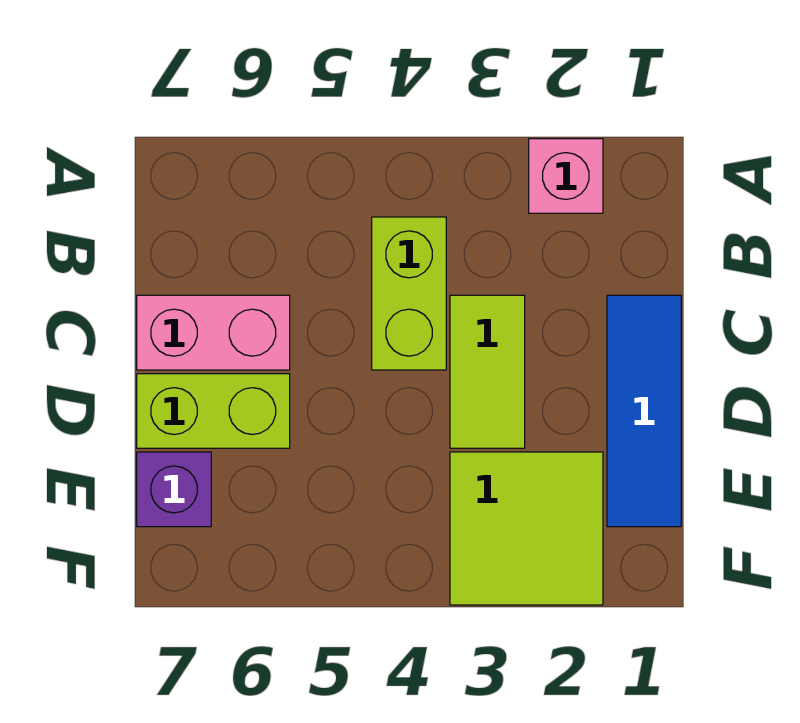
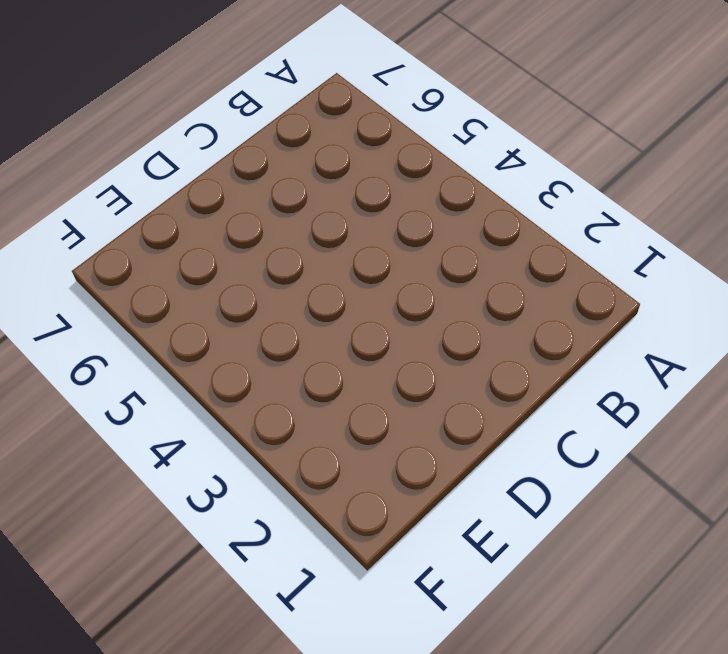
none -> pink 1x1 brick [529,139,603,213]
none -> lime 1x2 brick [372,217,446,370]

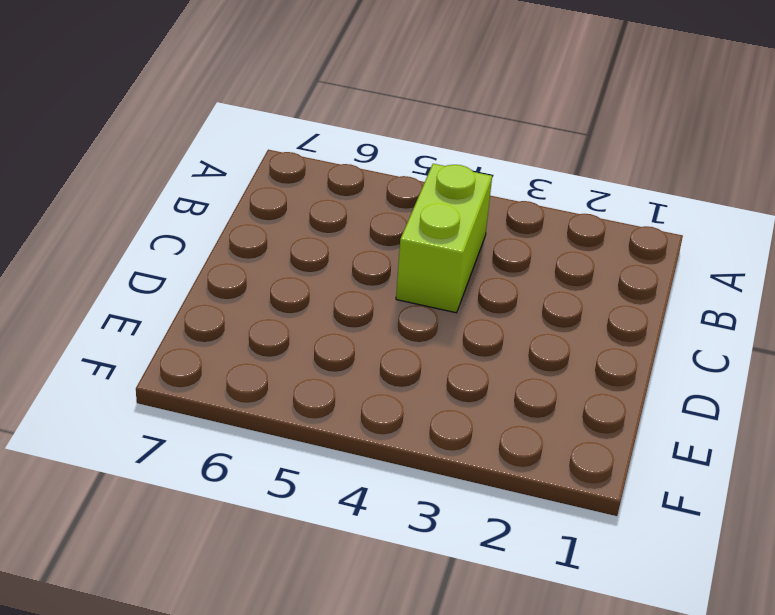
none -> pink 1x1 brick [529,139,603,213]
none -> blue 1x3 tile [607,295,681,527]

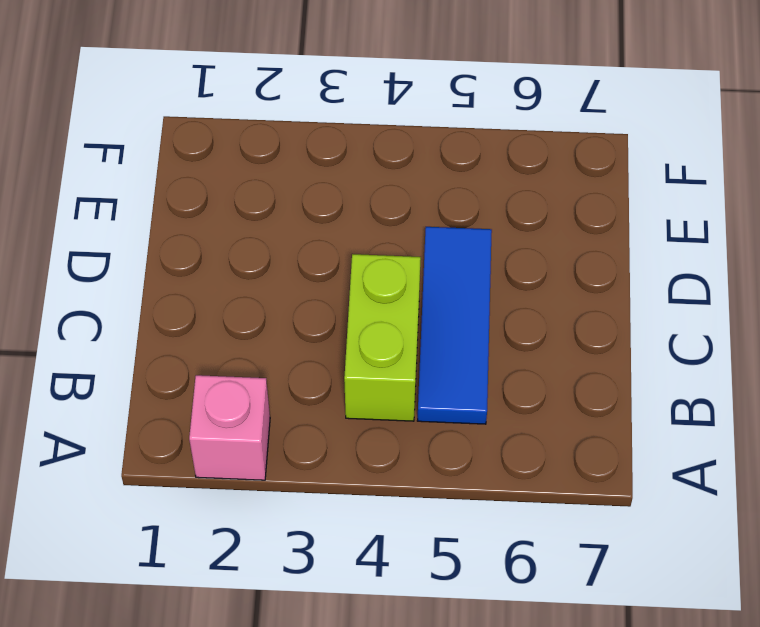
blue 1x3 tile [417,227,492,424] -> blue 1x3 tile moved to [607,295,681,527]
none -> lime 1x2 tile [450,295,525,448]
none -> pink 1x2 brick [137,295,290,370]

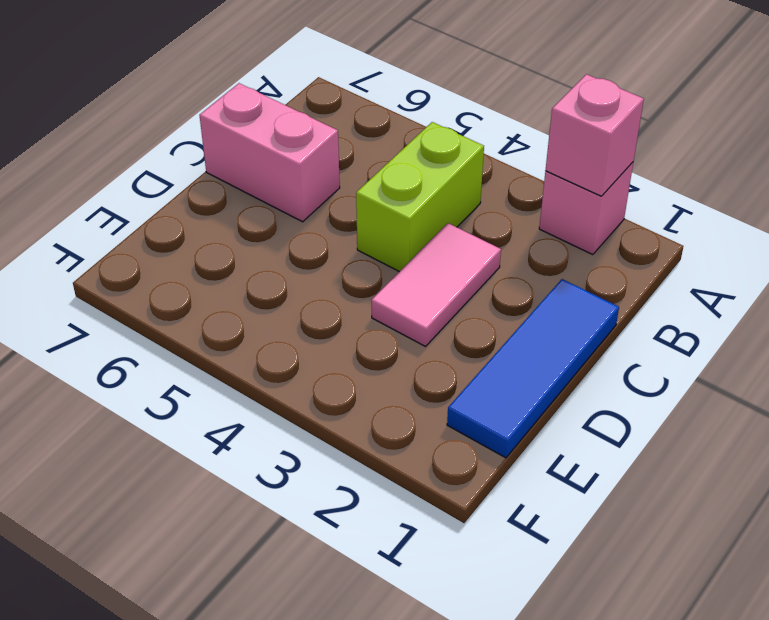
pink 1x1 brick [545,74,644,196] -> none
pink 1x2 tile [372,223,501,347] -> lime 1x2 tile [450,295,525,448]
none -> lime 1x2 brick [137,374,290,448]
none -> lime 2x2 tile [450,452,603,605]

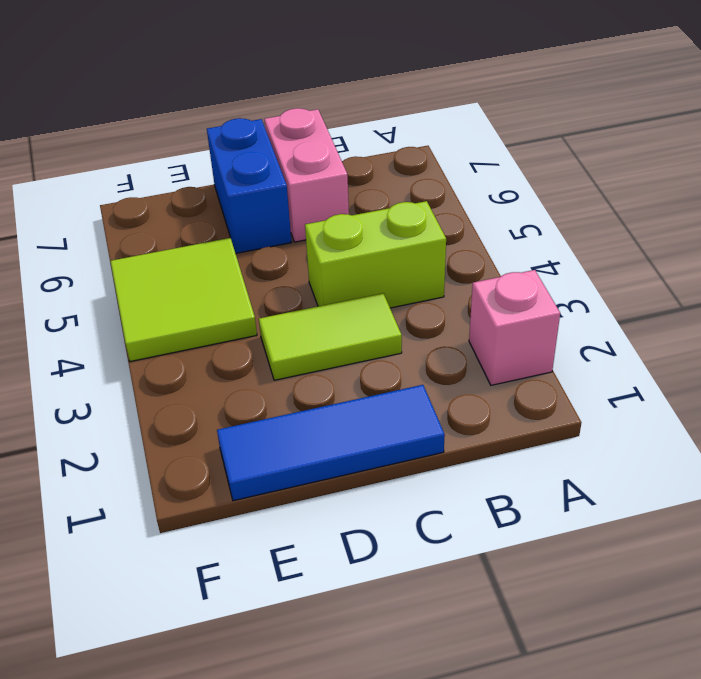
blue 1x2 brick [207,118,292,254] -> lime 1x2 brick [137,374,290,448]
lime 2x2 tile [110,238,257,362] -> lime 2x2 tile moved to [450,452,603,605]
none -> purple 1x1 brick [137,452,211,527]

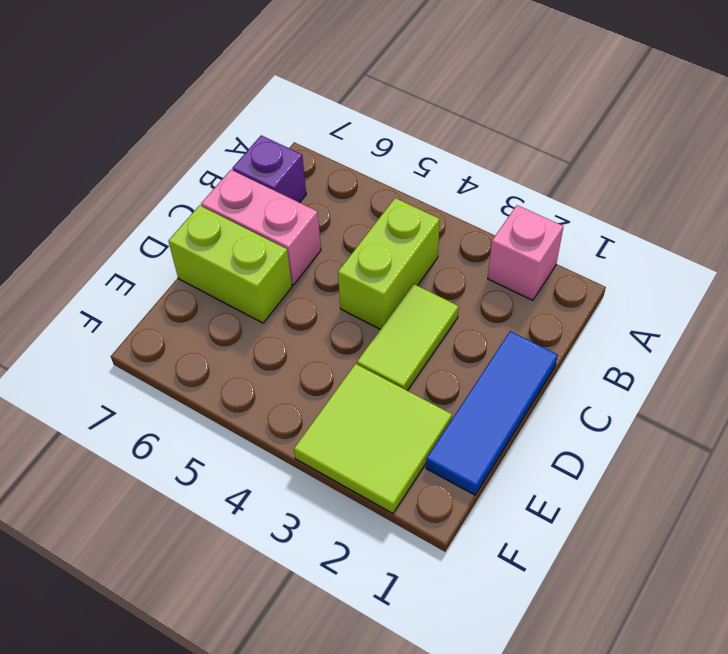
purple 1x1 brick [232,135,306,203] -> purple 1x1 brick moved to [137,452,211,527]

